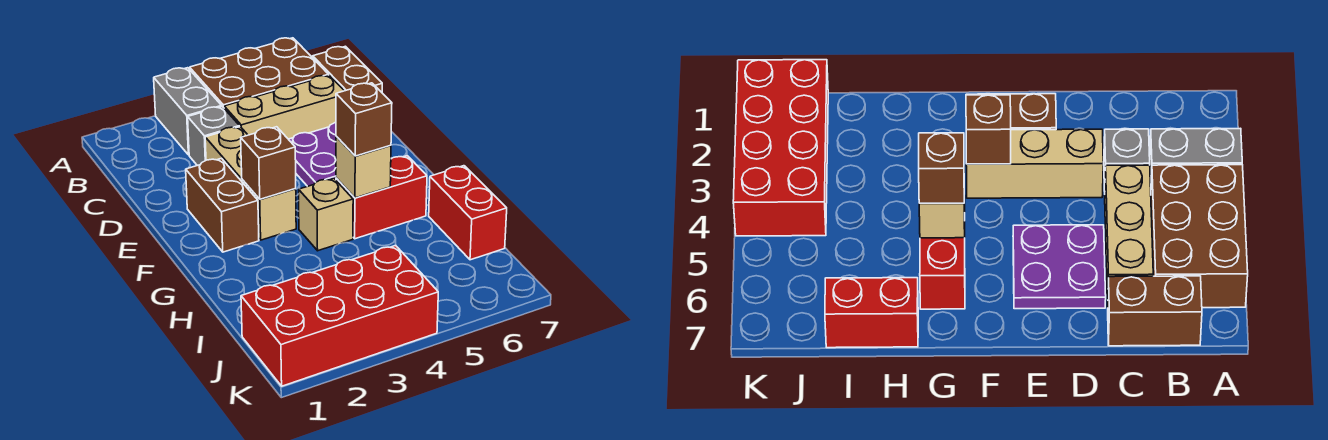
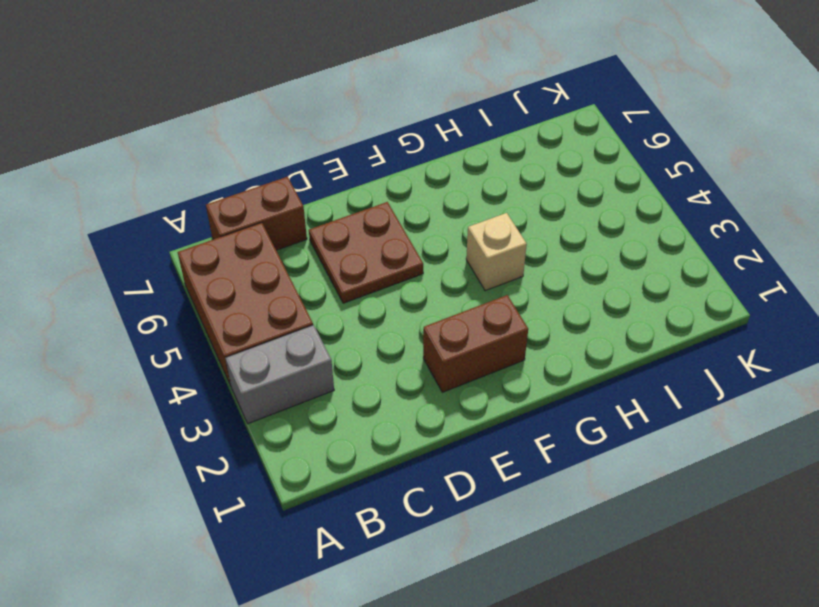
brown 2x2 plate [309,202,423,303] -> purple 2x2 plate [289,123,336,186]
none -> grey 1x1 brick [188,107,240,166]
none -> tan 1x3 brick [224,75,344,139]
none -> tan 1x3 brick [205,127,296,240]

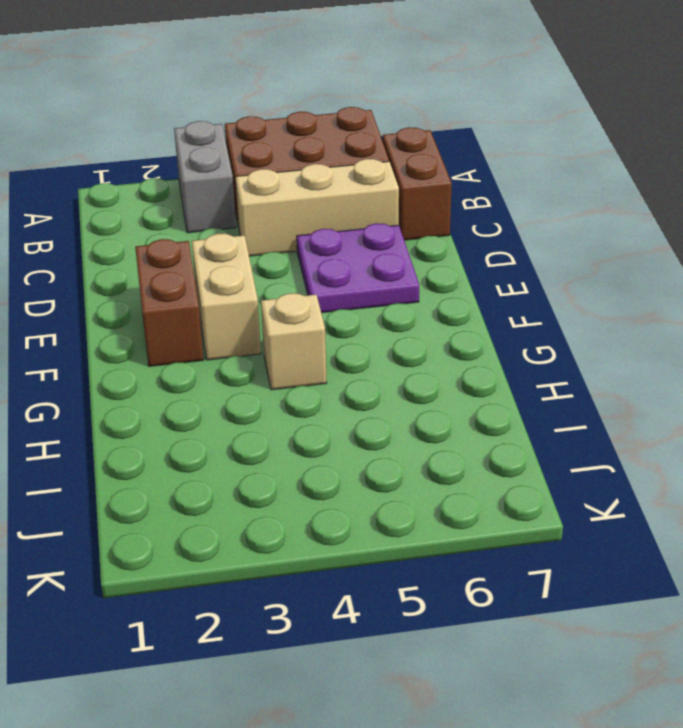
tan 1x2 brick [192,234,261,360] -> tan 1x3 brick [205,127,296,240]
none -> grey 1x1 brick [188,107,240,166]
none -> red 1x2 brick [336,156,427,239]
none -> red 1x2 brick [429,166,507,260]

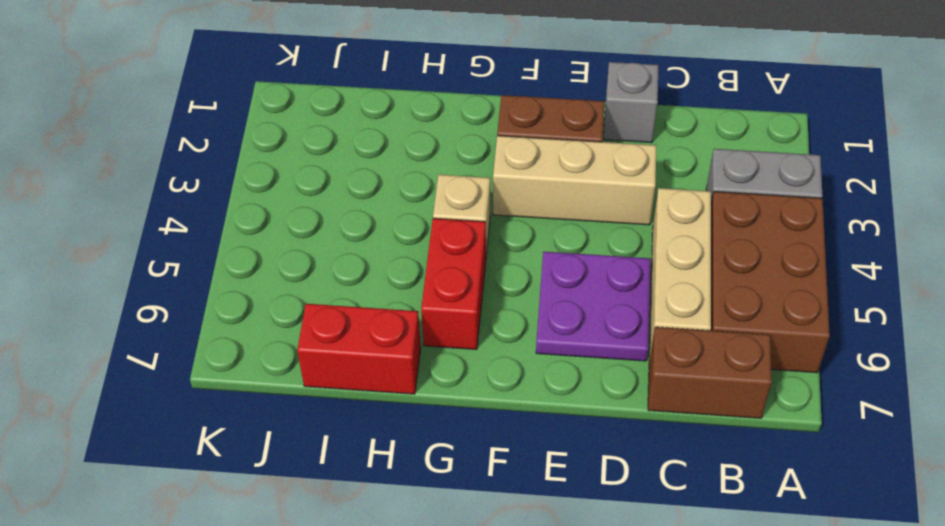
grey 1x1 brick [603,62,659,143] -> grey 1x1 brick moved to [188,107,240,166]
none -> red 2x4 brick [241,245,438,386]
none -> brown 1x1 brick [241,127,296,199]
none -> tan 1x1 brick [336,136,391,198]

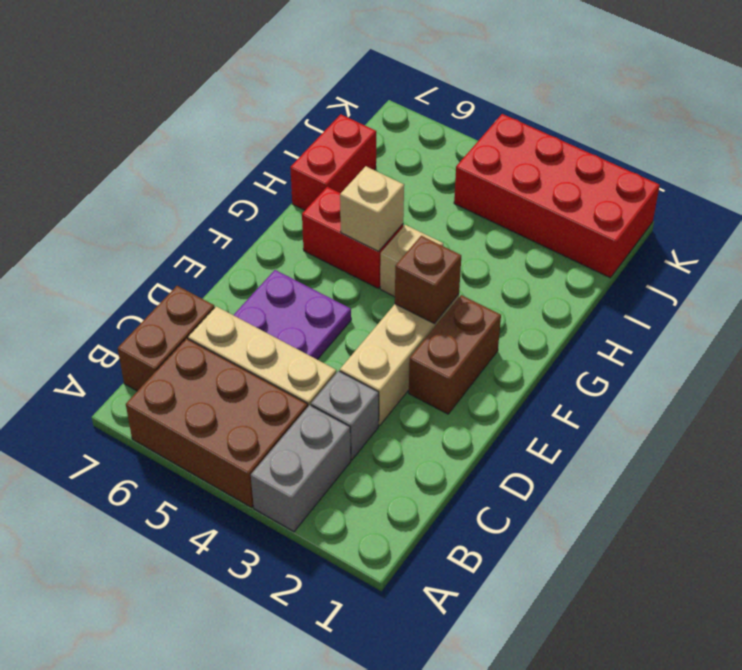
none -> brown 1x1 brick [336,83,392,156]

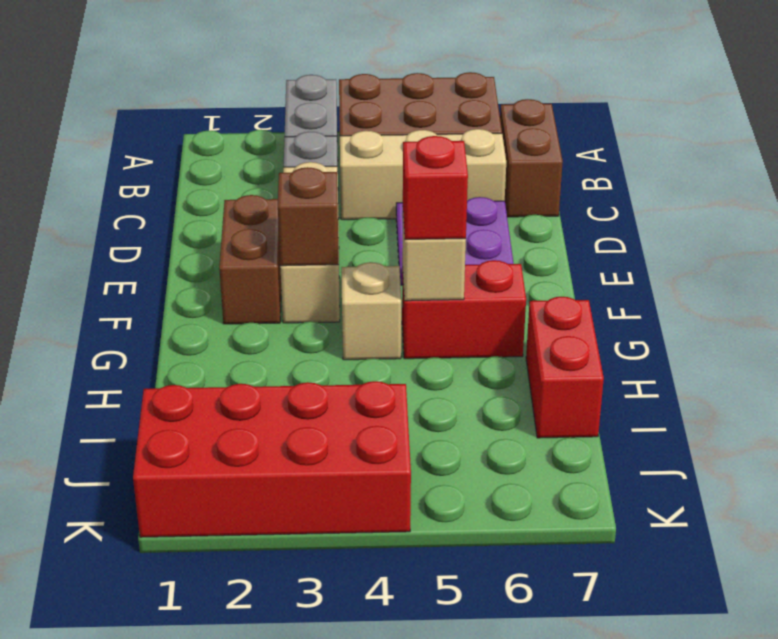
red 1x1 brick [403,136,468,239] -> brown 1x1 brick [336,83,392,156]

